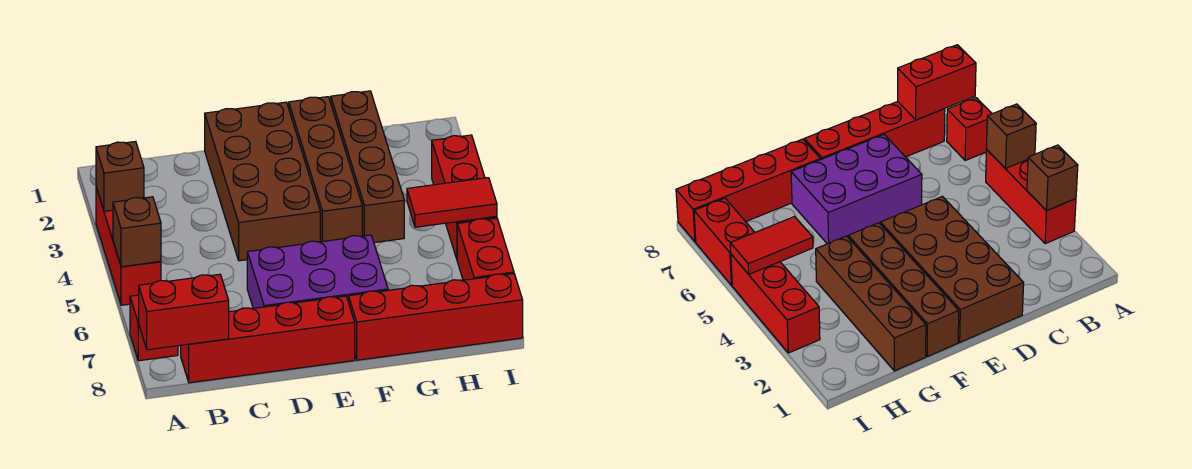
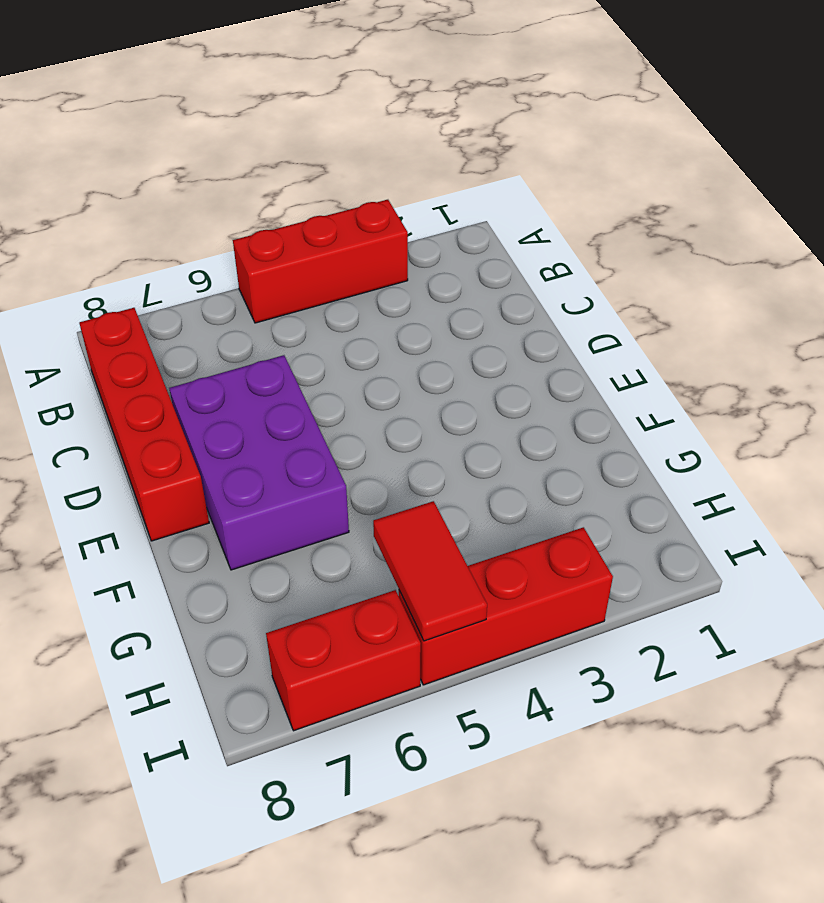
none -> red 1x1 brick [130,295,178,361]
none -> brown 2x4 brick [205,102,320,261]
none -> brown 1x4 brick [289,97,362,242]

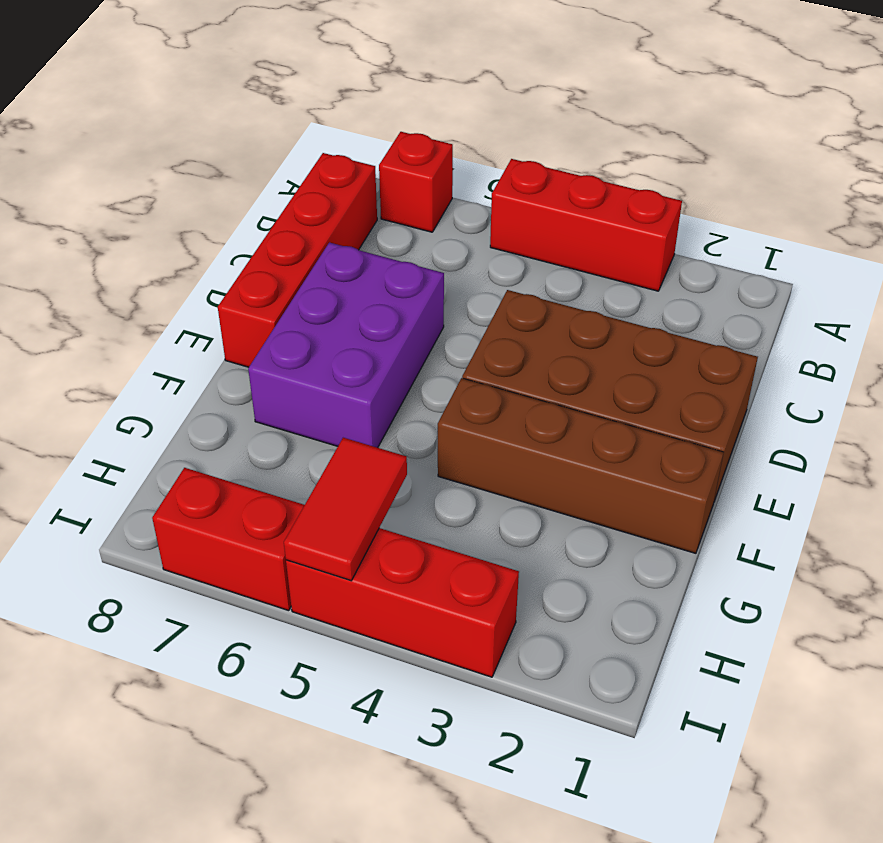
none -> red 1x4 brick [349,274,523,360]
none -> brown 1x4 brick [331,91,404,243]
none -> brown 1x1 brick [96,141,144,211]

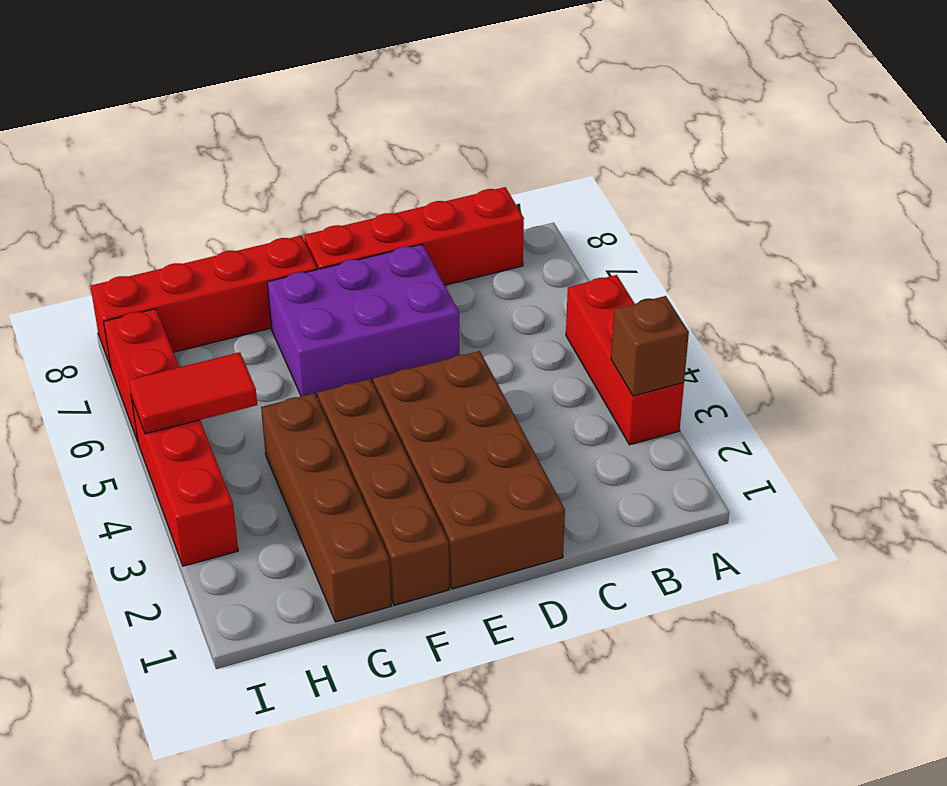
none -> red 1x1 brick [130,295,178,361]
none -> brown 1x1 brick [113,197,161,267]
none -> red 1x2 brick [139,274,229,350]

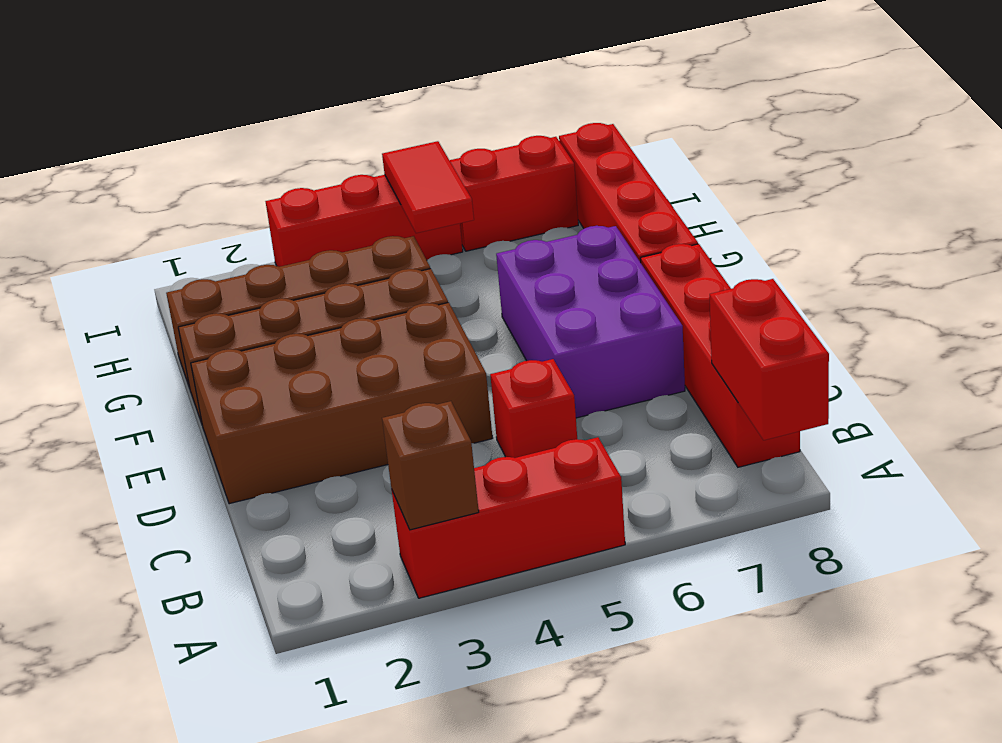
red 1x1 brick [490,359,577,458] -> red 1x1 brick moved to [130,295,178,361]
none -> brown 1x1 brick [113,197,161,267]

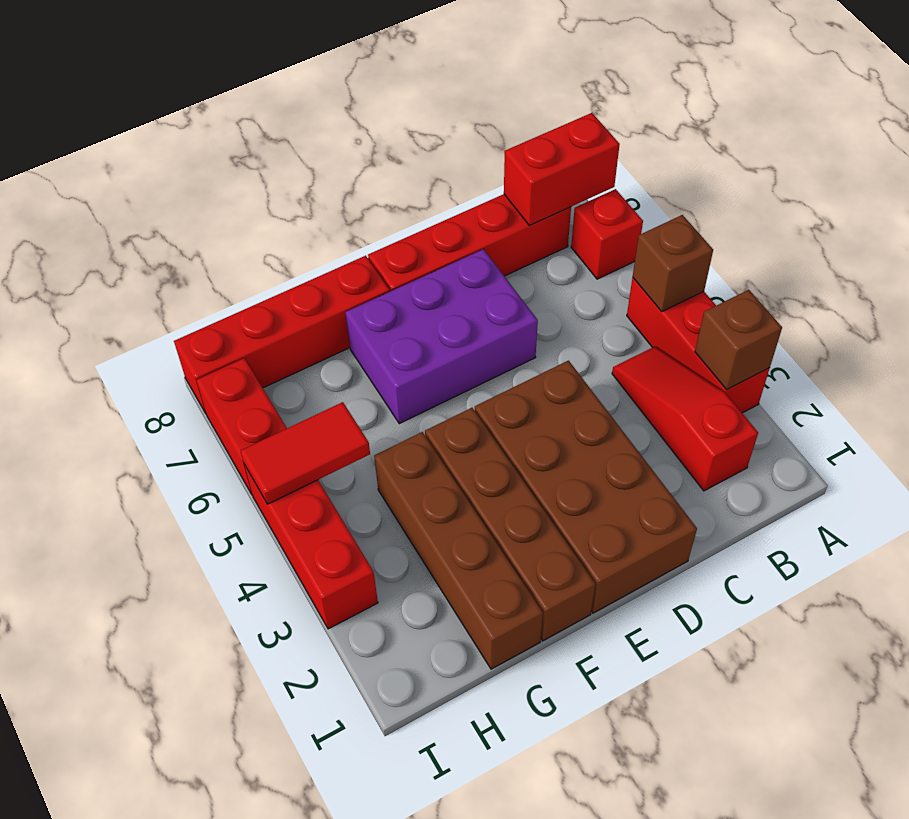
red 1x3 slope [612,346,758,491] -> none

